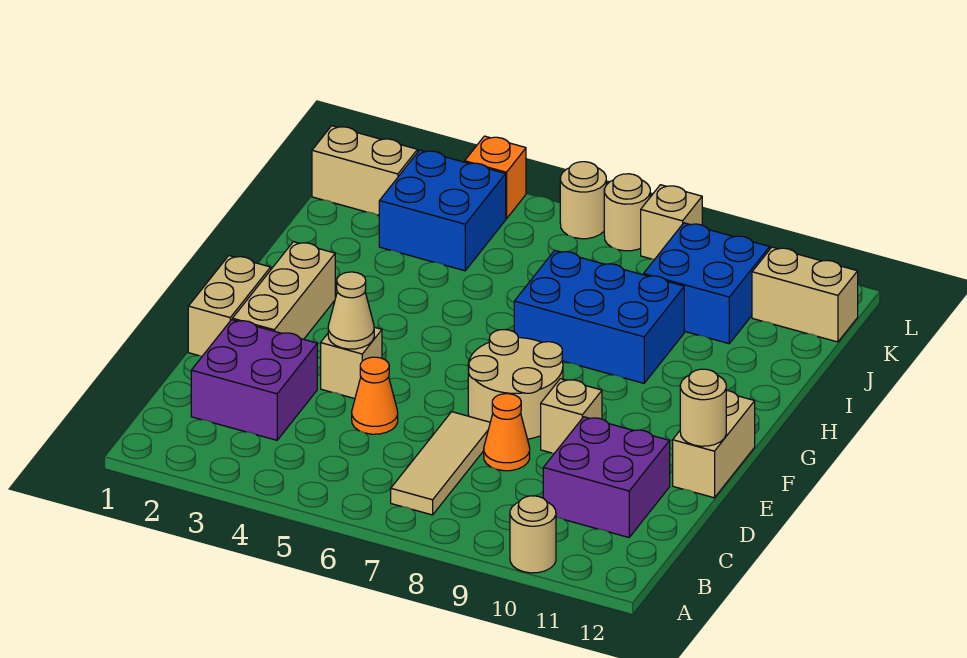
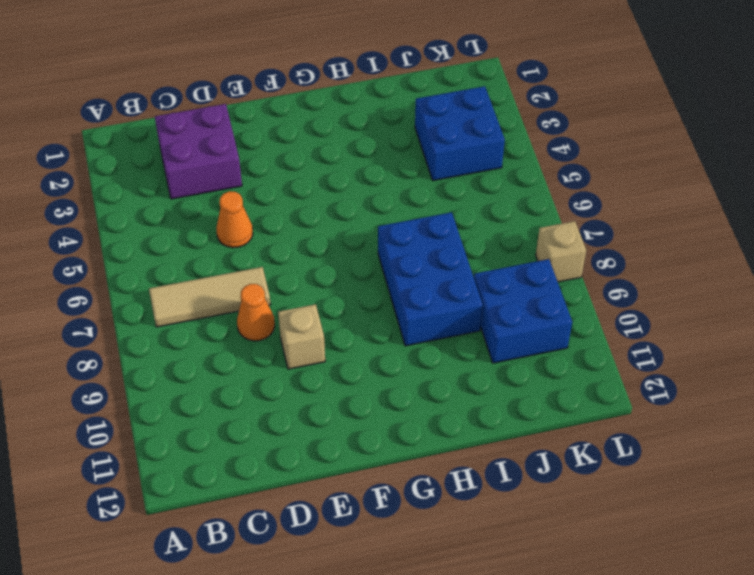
none -> tan 1x1 round brick [510,496,556,573]
none -> purple 2x2 brick [543,417,670,537]
none -> tan 1x2 brick [188,256,271,356]

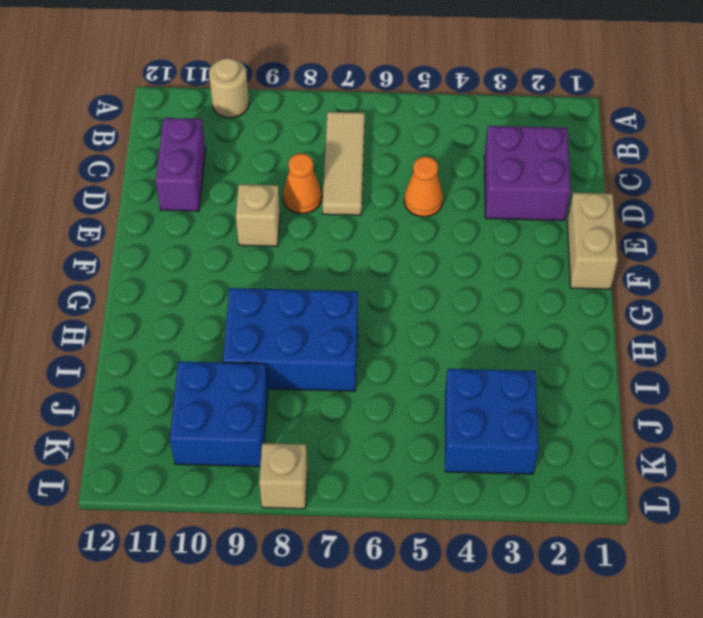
purple 1x2 brick [156,118,206,211] -> purple 2x2 brick [543,417,670,537]
none -> tan 1x3 brick [232,242,335,339]
none -> tan 1x1 brick [321,327,382,399]
none -> tan 2x2 round brick [468,330,563,439]

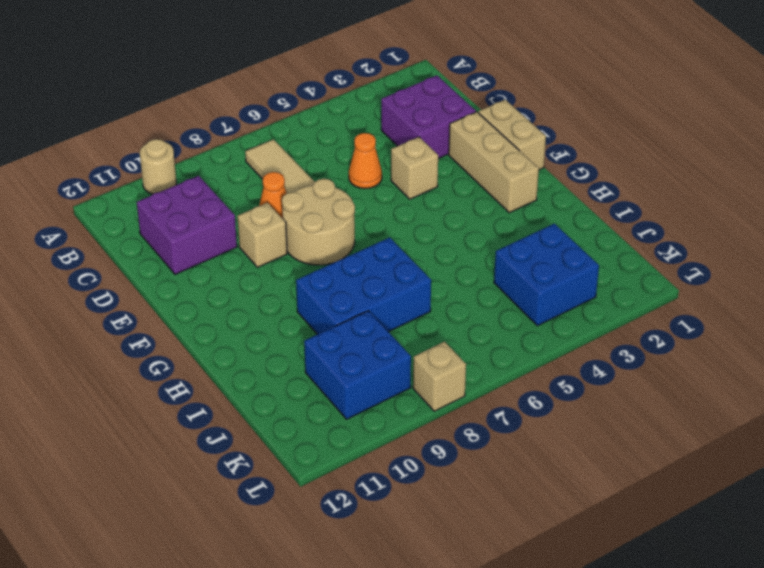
none -> tan 1x2 brick [673,391,755,498]
none -> tan 1x2 brick [312,126,418,215]
none -> tan 1x2 brick [752,247,858,342]

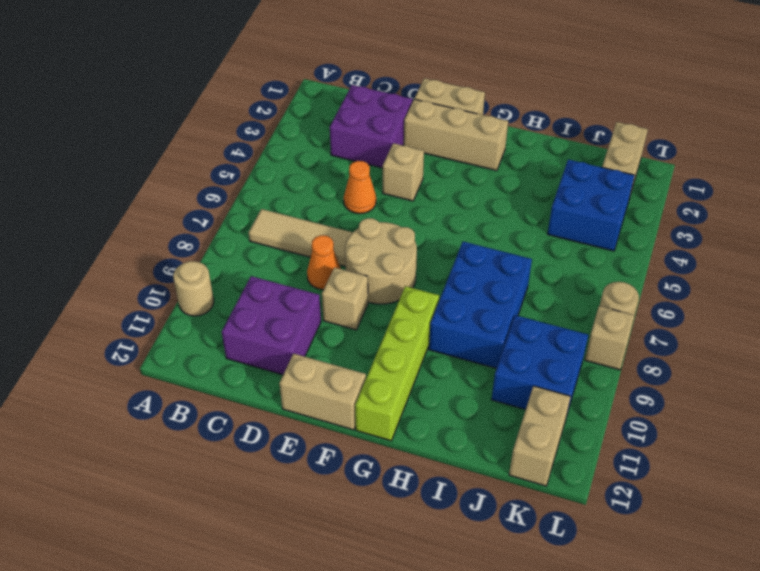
lime 1x4 brick [355,286,439,441] -> none
none -> orange 1x1 brick [465,136,526,219]
none -> tan 1x1 round brick [560,162,606,239]
none -> tan 1x1 cone [328,272,374,349]

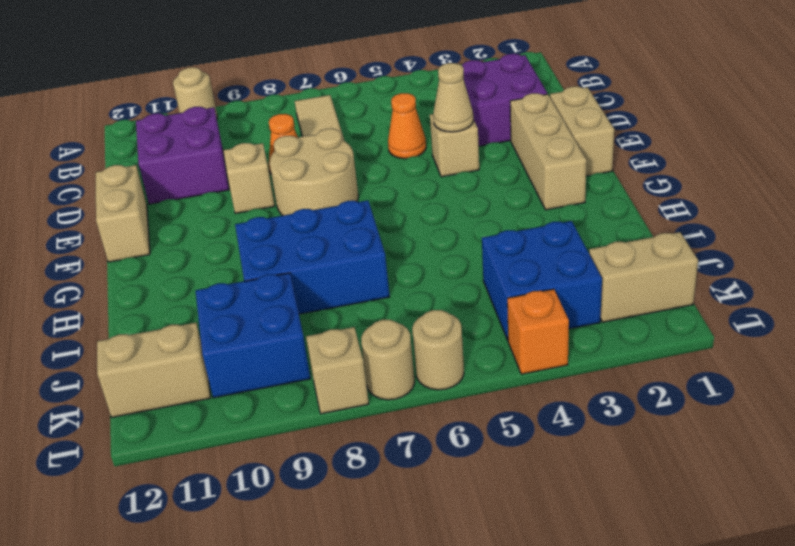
none -> tan 1x1 round brick [680,369,726,446]

